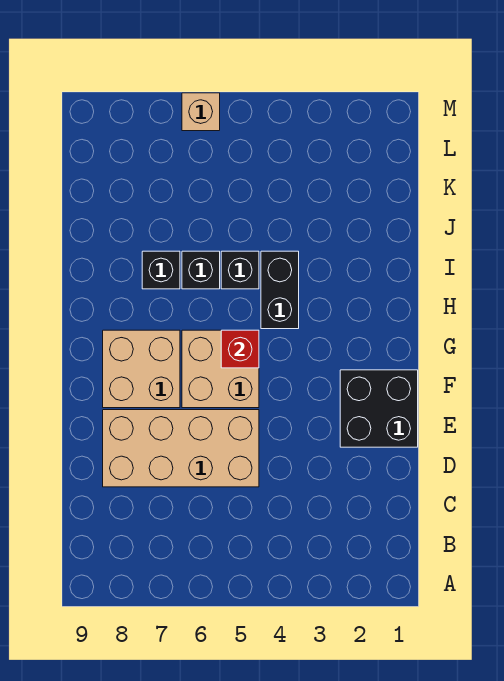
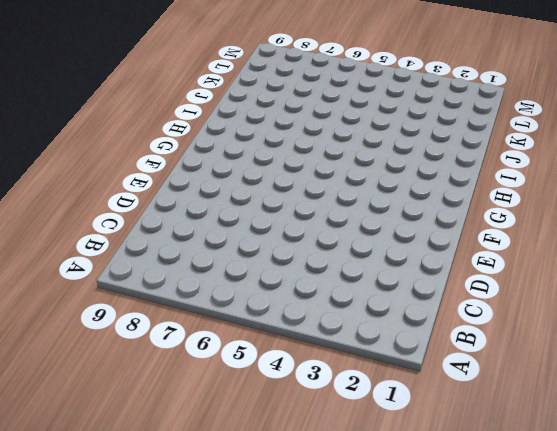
none -> tan 2x4 brick [103,410,259,487]
none -> black 2x2 brick [340,370,418,447]

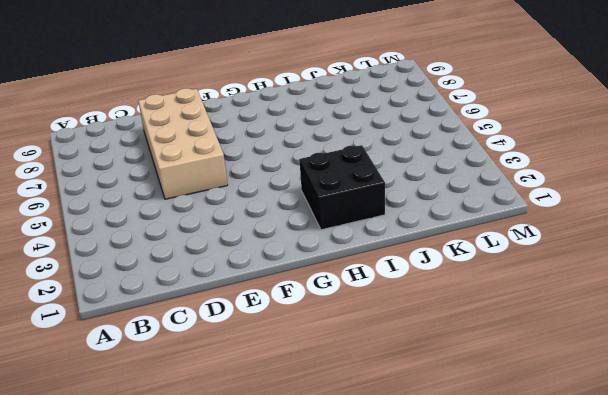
black 2x2 brick [299,145,385,230] -> black 2x2 brick moved to [340,370,418,447]
none -> tan 2x2 brick [182,330,259,408]
none -> tan 2x2 brick [103,330,180,408]

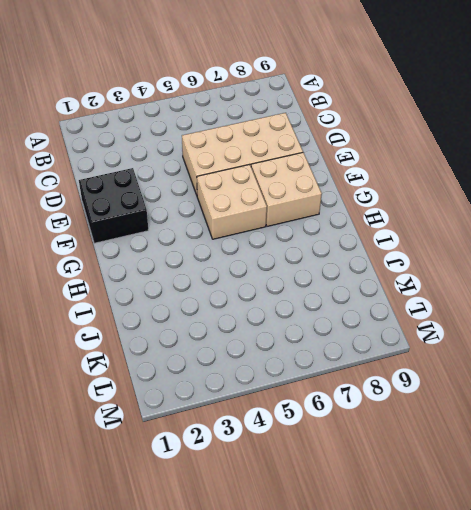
none -> black 1x2 brick [261,251,299,329]
none -> black 1x1 brick [221,251,259,289]

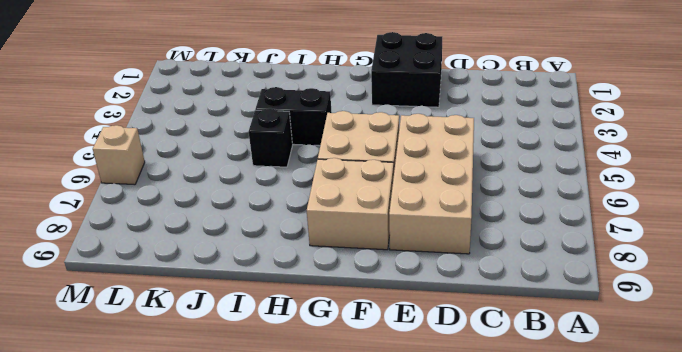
none -> black 1x1 brick [182,251,220,289]
none -> black 1x1 brick [142,251,180,289]

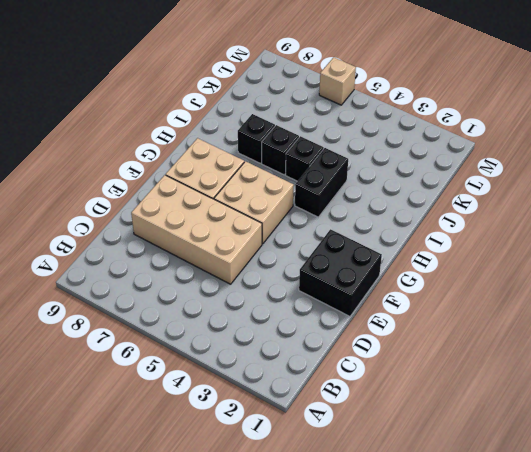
none -> red 1x1 brick [221,330,259,368]

